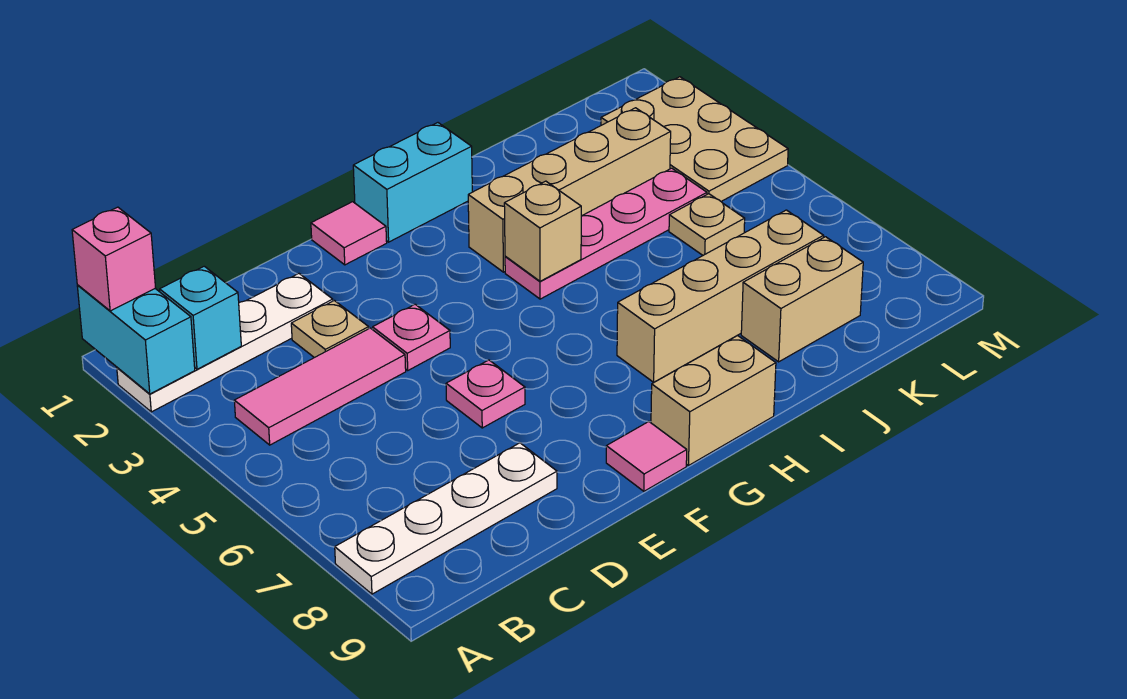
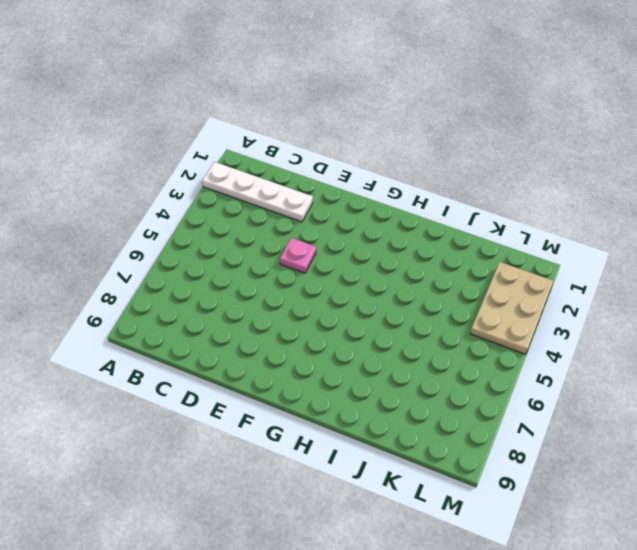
none -> white 1x4 plate [335,443,557,594]
none -> pink 1x3 tile [234,328,406,445]
none -> tan 1x1 plate [291,301,369,358]

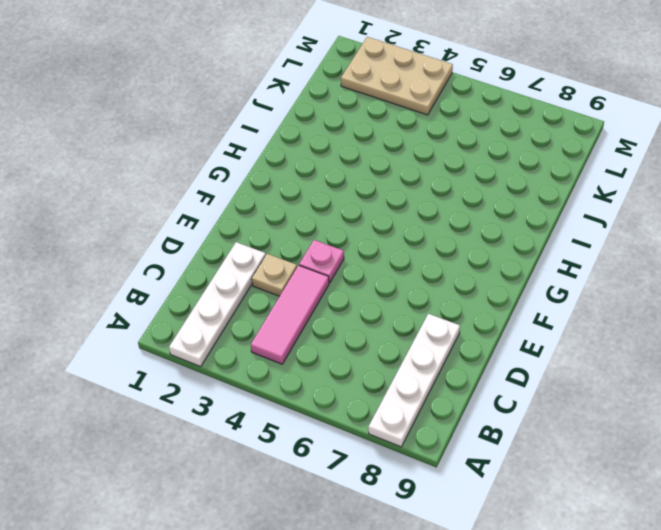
none -> pink 1x1 plate [446,360,525,428]
none -> pink 1x1 tile [311,202,387,265]
none -> pink 1x1 tile [606,422,687,491]

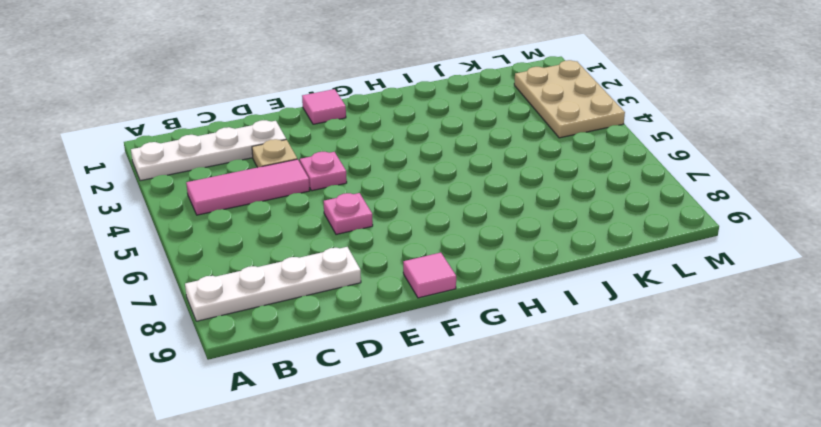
none -> cyan 1x2 brick [353,123,472,242]
none -> tan 1x2 brick [651,336,776,466]
none -> tan 1x4 brick [468,108,671,272]

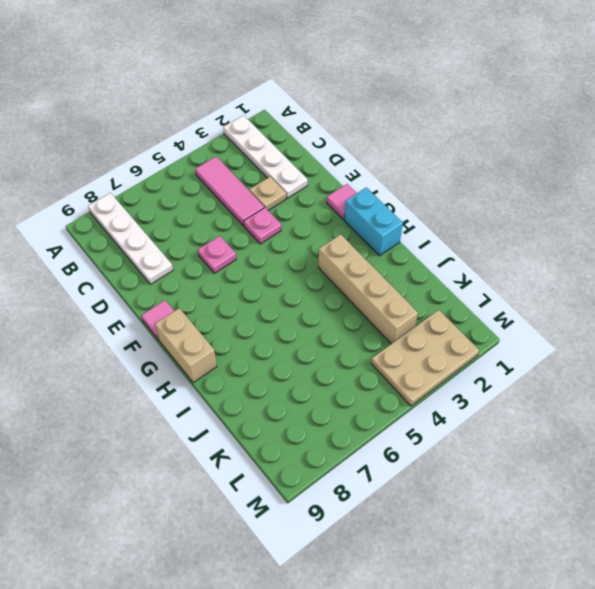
none -> pink 1x4 plate [505,168,707,299]
none -> tan 1x4 brick [617,210,824,382]
none -> tan 1x2 brick [741,237,863,362]

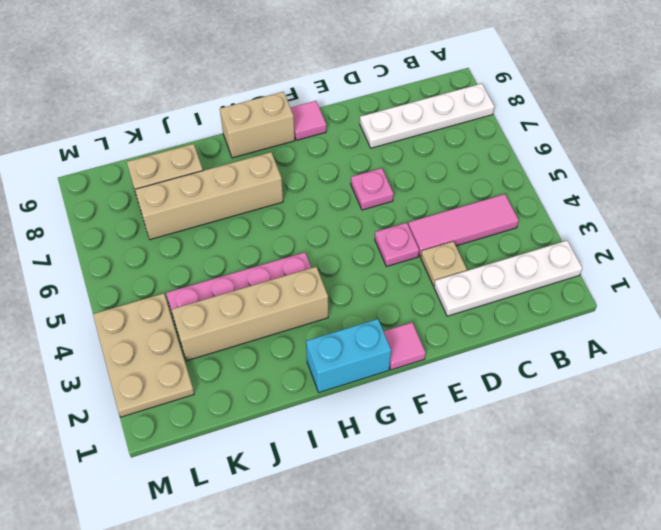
none -> tan 1x1 plate [669,194,745,255]
none -> cyan 1x2 brick [77,285,195,394]
none -> cyan 1x1 brick [160,266,241,369]

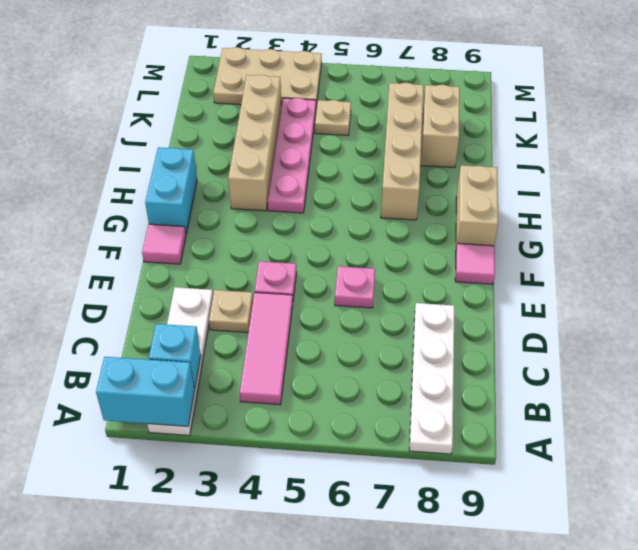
none -> tan 1x1 brick [504,181,581,281]
none -> pink 1x1 brick [72,207,156,311]

